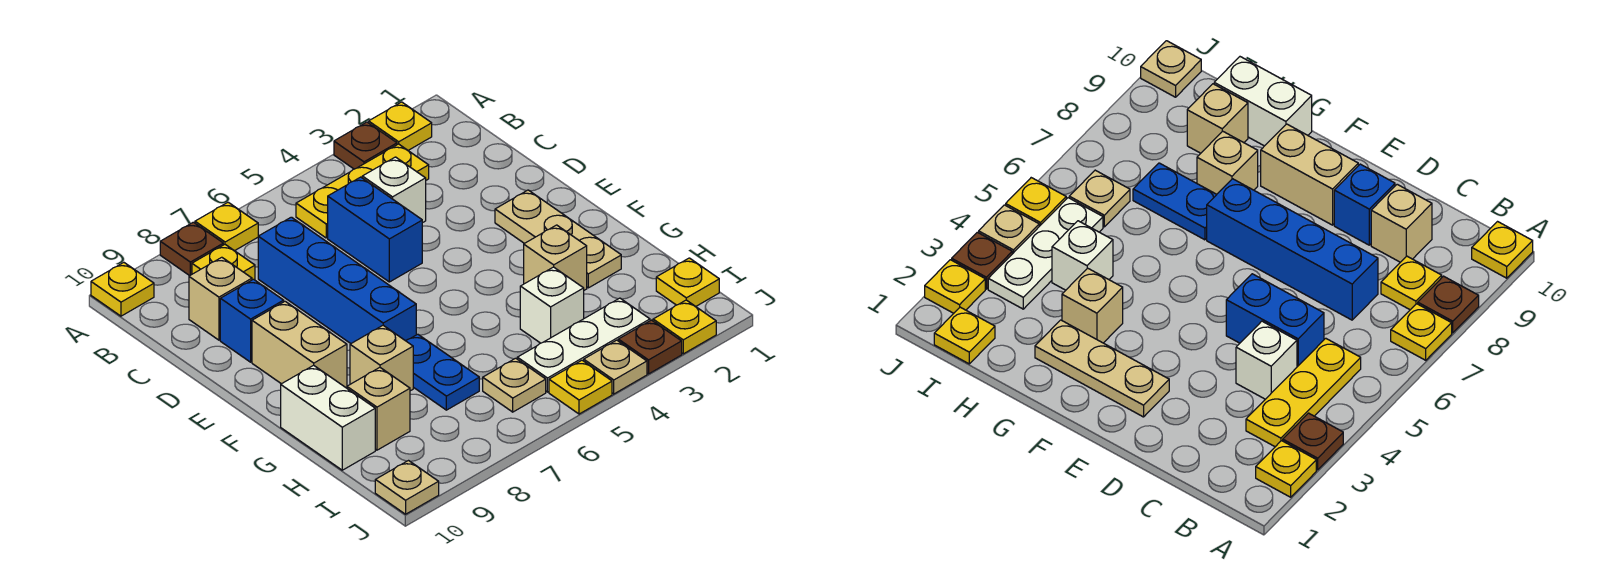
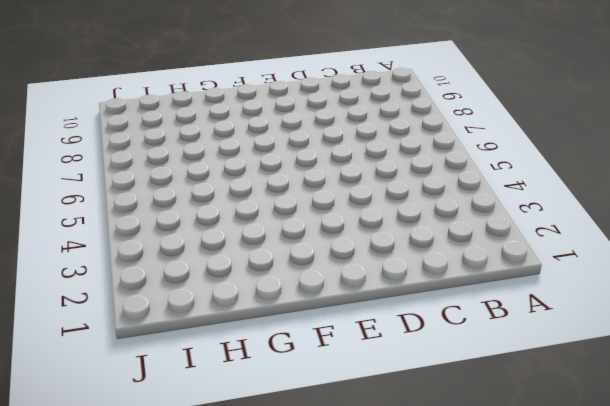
none -> yellow 1x1 plate [369,102,432,150]
none -> brown 1x1 plate [334,122,397,169]
none -> yellow 1x1 plate [195,202,258,251]

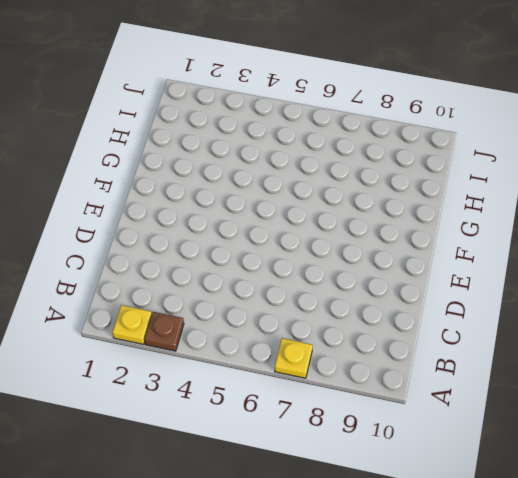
none -> brown 1x1 plate [160,222,223,276]
none -> yellow 1x1 plate [91,263,154,316]
none -> yellow 1x3 plate [296,144,429,238]

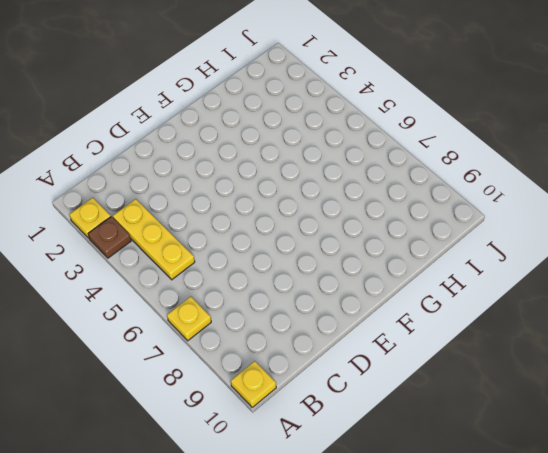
none -> brown 1x1 plate [160,222,223,276]
none -> yellow 1x1 plate [192,244,255,280]
none -> white 1x1 brick [362,157,426,223]

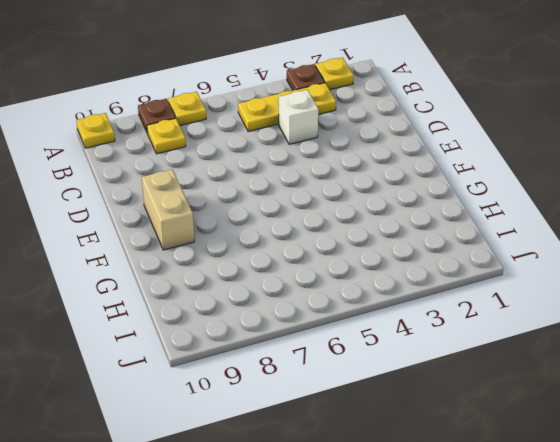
none -> blue 1x2 brick [328,177,422,282]
none -> blue 1x4 brick [258,217,416,344]
none -> tan 1x1 brick [189,257,252,340]

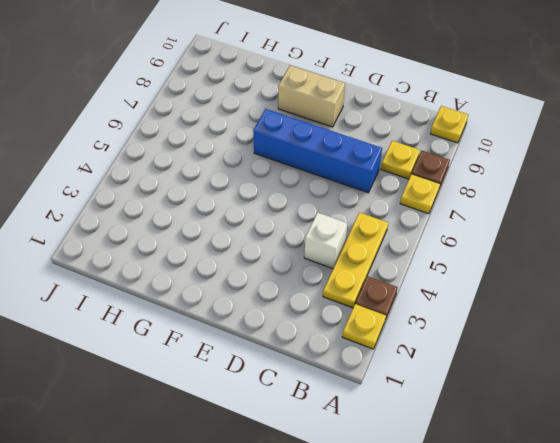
none -> blue 1x2 brick [328,177,422,282]
none -> tan 1x1 brick [189,257,252,340]
none -> blue 1x1 brick [220,279,284,362]

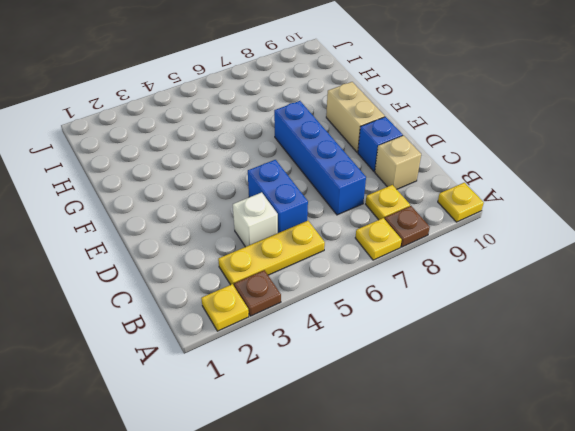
none -> tan 1x3 plate [495,190,621,288]
none -> tan 1x1 brick [524,225,587,290]
none -> blue 1x2 plate [406,334,479,410]

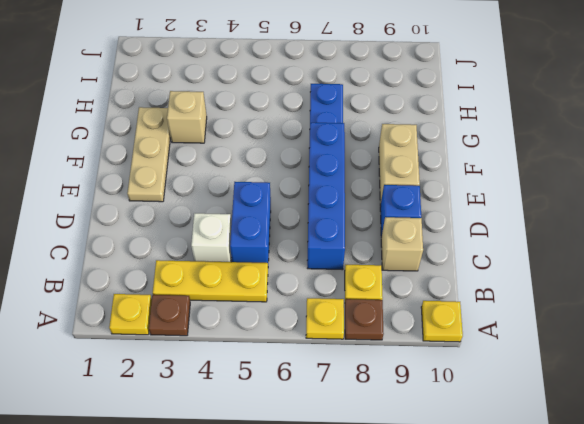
none -> tan 1x1 brick [350,325,413,391]
none -> white 1x2 brick [281,365,375,470]
none -> white 1x1 brick [520,267,584,343]

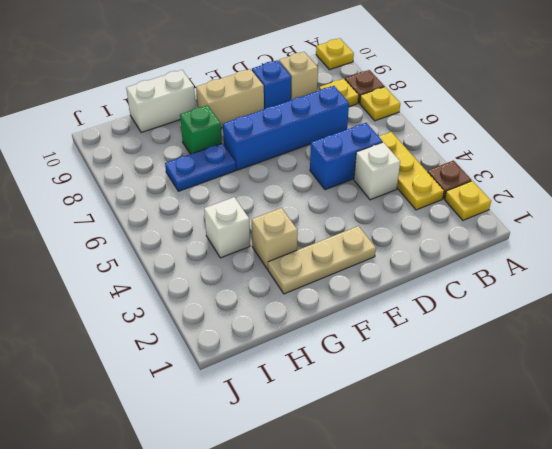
green 1x1 brick [180,105,222,154] -> tan 1x1 brick [350,325,413,391]
none -> tan 1x1 brick [347,368,410,450]
none -> yellow 1x1 plate [656,258,719,307]
none -> white 1x3 plate [517,298,650,392]

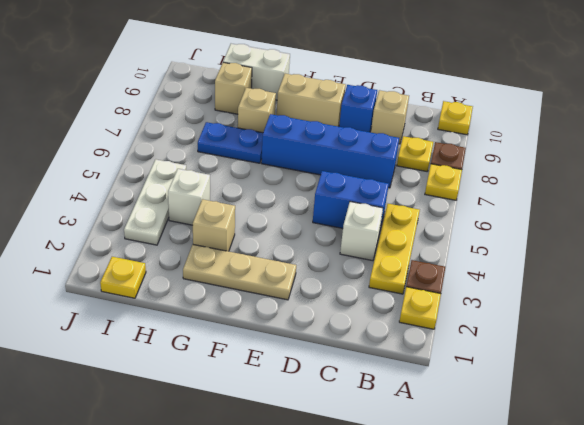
none -> tan 1x1 plate [483,358,546,412]
none -> yellow 1x1 plate [653,300,716,354]
none -> brown 1x1 plate [618,320,682,374]

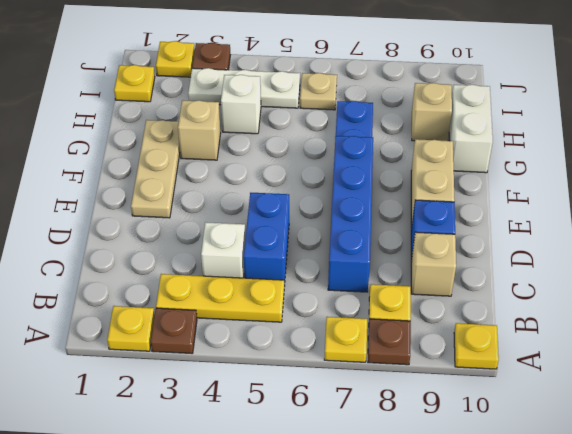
none -> tan 1x1 brick [350,325,413,391]
none -> tan 1x1 plate [584,340,647,394]
none -> yellow 1x1 plate [549,360,612,414]

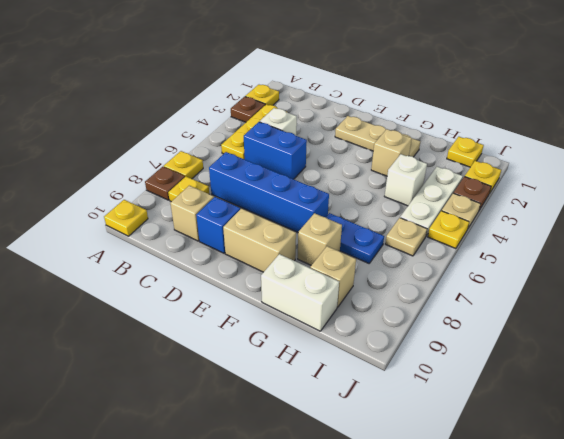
none -> tan 1x1 plate [375,461,439,514]

